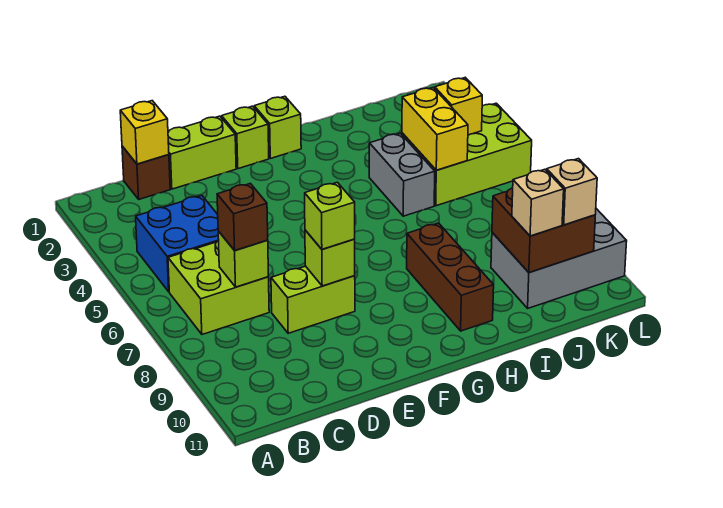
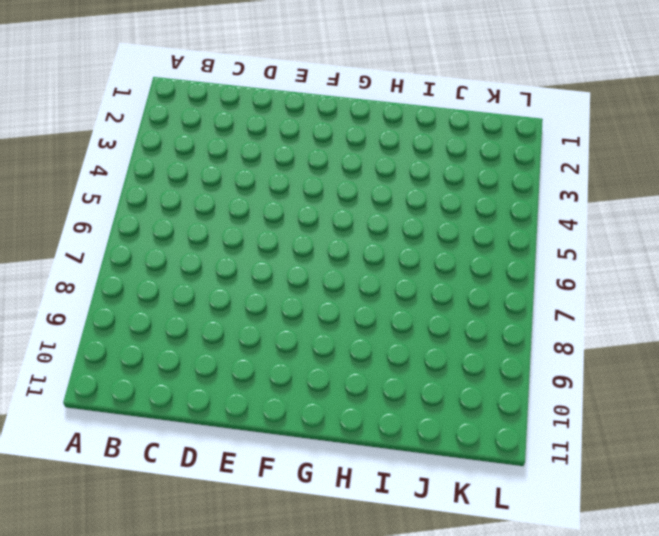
none -> blue 2x2 brick [136,195,219,292]
none -> lime 2x2 brick [168,240,269,334]
none -> brown 1x1 brick [122,146,170,199]

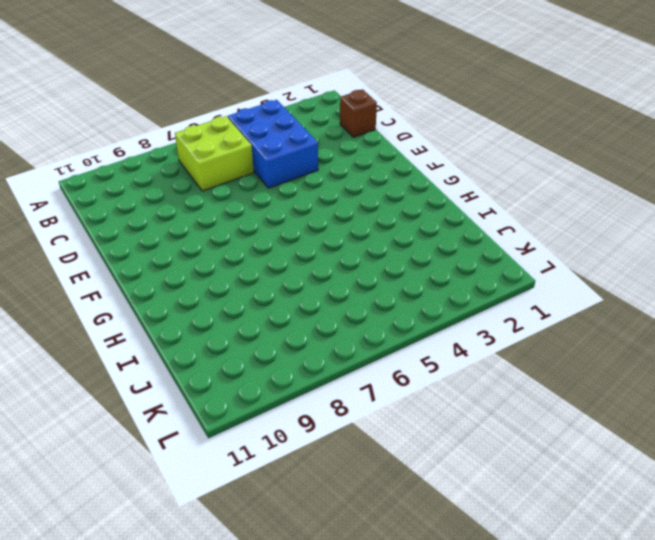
blue 2x3 brick [228,100,318,188] -> blue 2x2 brick [136,195,219,292]
none -> lime 1x2 brick [168,116,236,189]
none -> lime 1x2 brick [271,266,355,333]
none -> lime 1x1 brick [222,106,269,169]

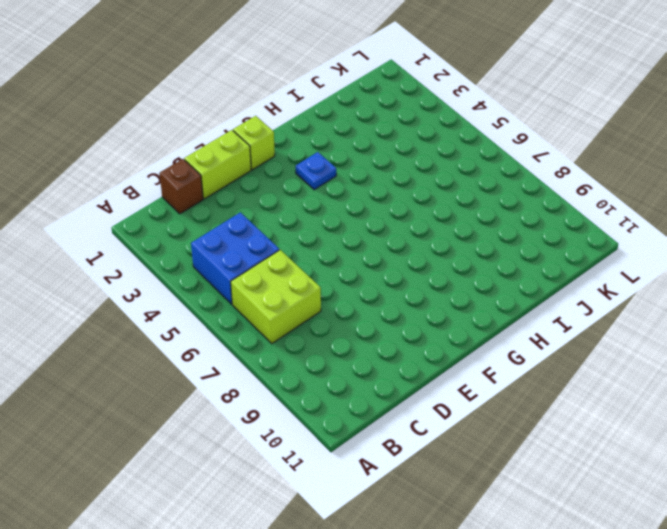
blue 1x1 plate [296,152,336,190] -> none
none -> lime 1x2 brick [271,266,355,333]
none -> lime 1x1 brick [254,96,301,158]
none -> brown 1x3 brick [407,223,494,331]

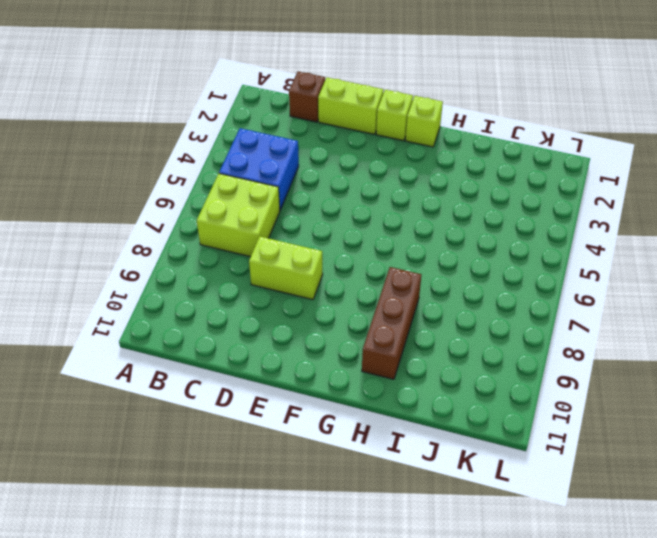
none -> grey 1x2 brick [369,133,435,216]
none -> lime 2x3 brick [402,103,532,206]
none -> grey 2x3 brick [491,209,627,308]

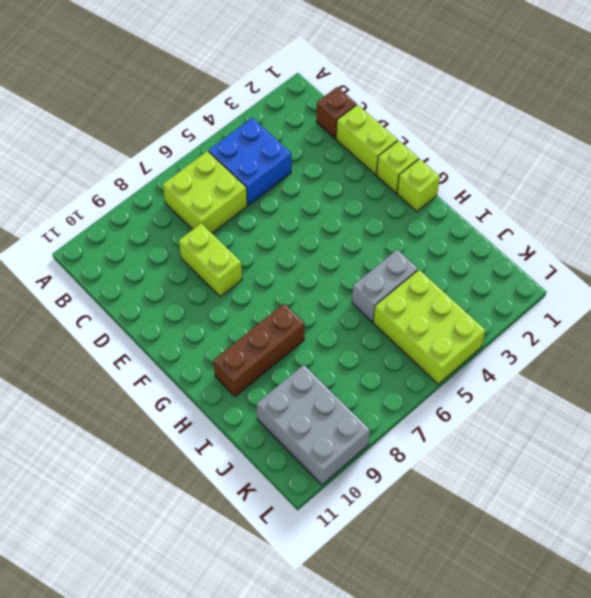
none -> yellow 1x1 brick [120,101,169,164]
none -> lime 1x1 brick [218,231,269,287]
none -> lime 1x1 brick [305,230,355,286]

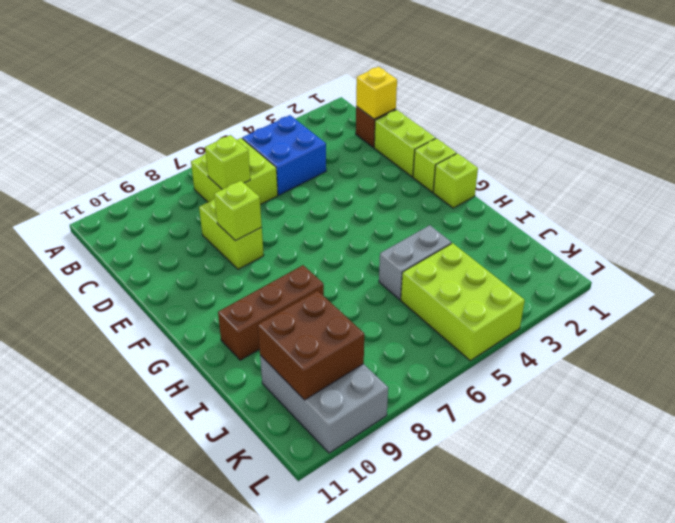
none -> yellow 1x2 brick [402,88,468,170]
none -> yellow 1x1 brick [435,78,482,135]
none -> brown 1x1 brick [217,183,268,251]

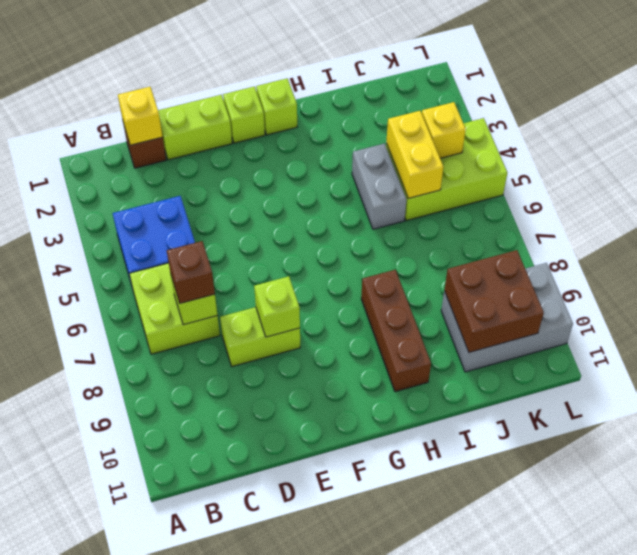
none -> lime 1x1 brick [305,182,355,249]
none -> tan 1x1 brick [512,169,564,236]
none -> tan 1x1 brick [547,159,597,225]

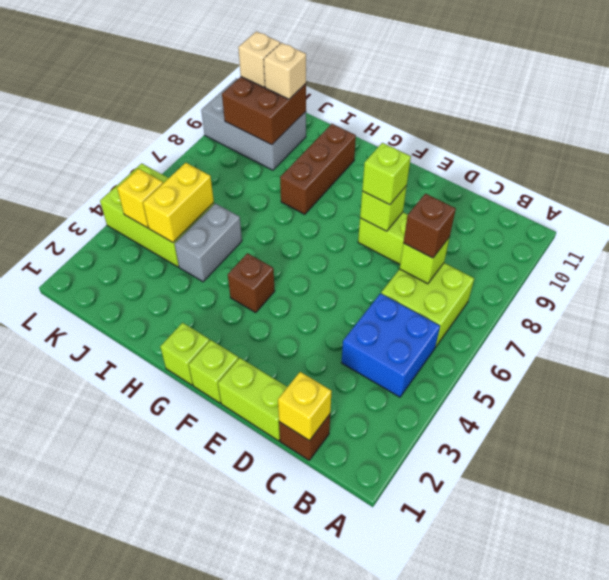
brown 1x1 brick [228,253,275,312] -> none

